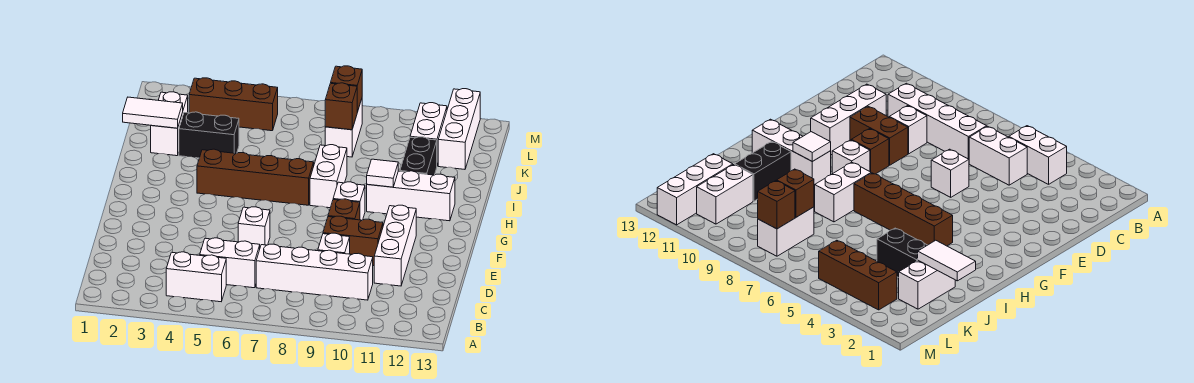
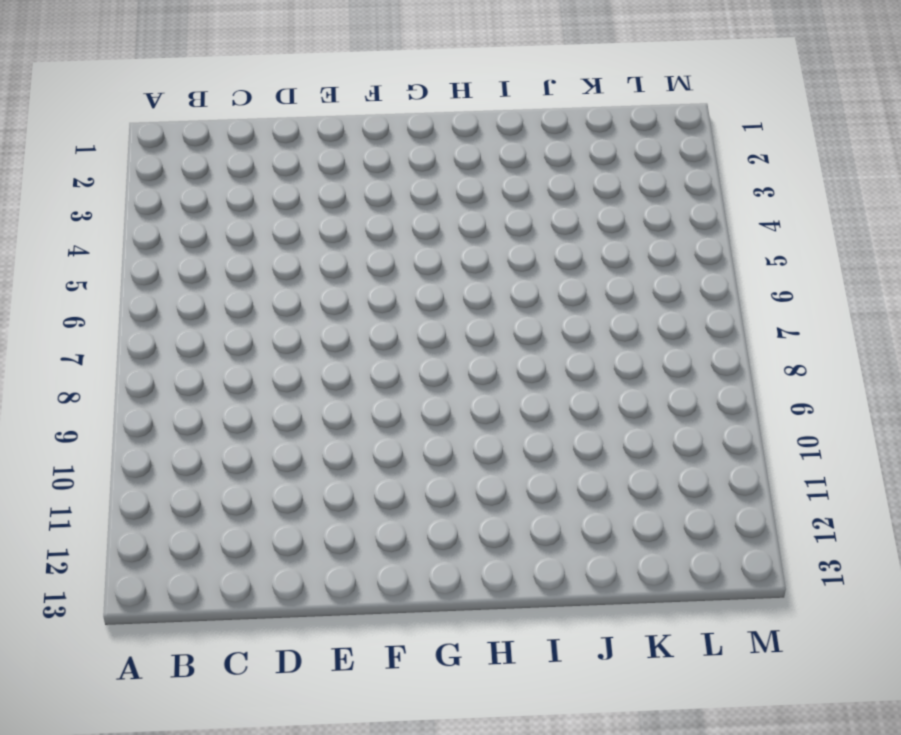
none -> white 1x2 brick [166,252,226,302]
none -> white 1x2 brick [200,238,260,288]
none -> white 1x4 brick [256,244,373,300]

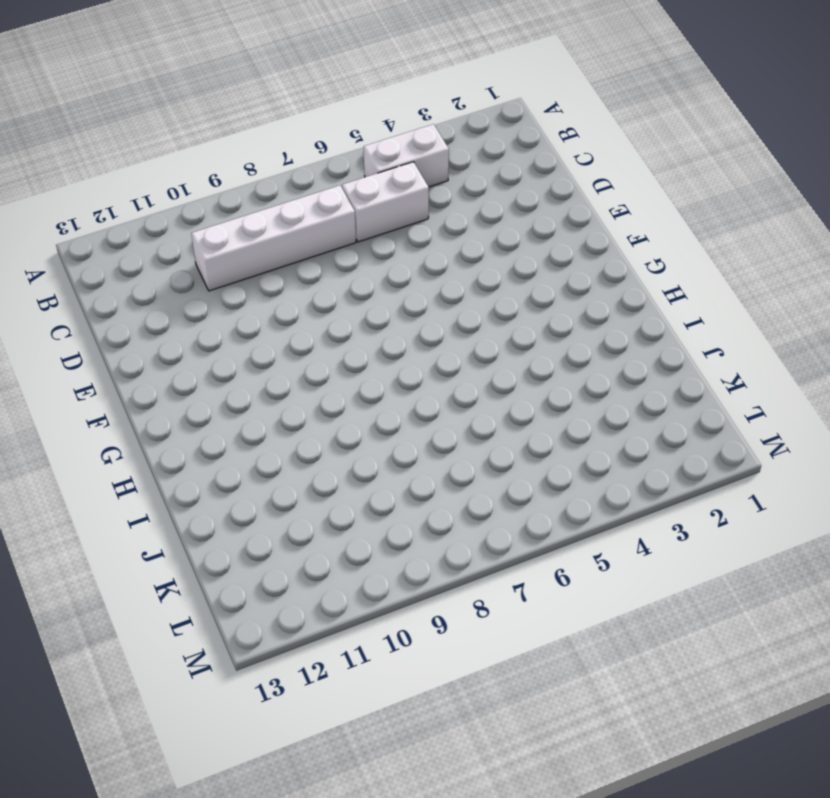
none -> white 1x1 brick [318,233,350,254]
none -> white 1x3 brick [374,205,416,286]
none -> white 1x1 brick [238,207,270,247]

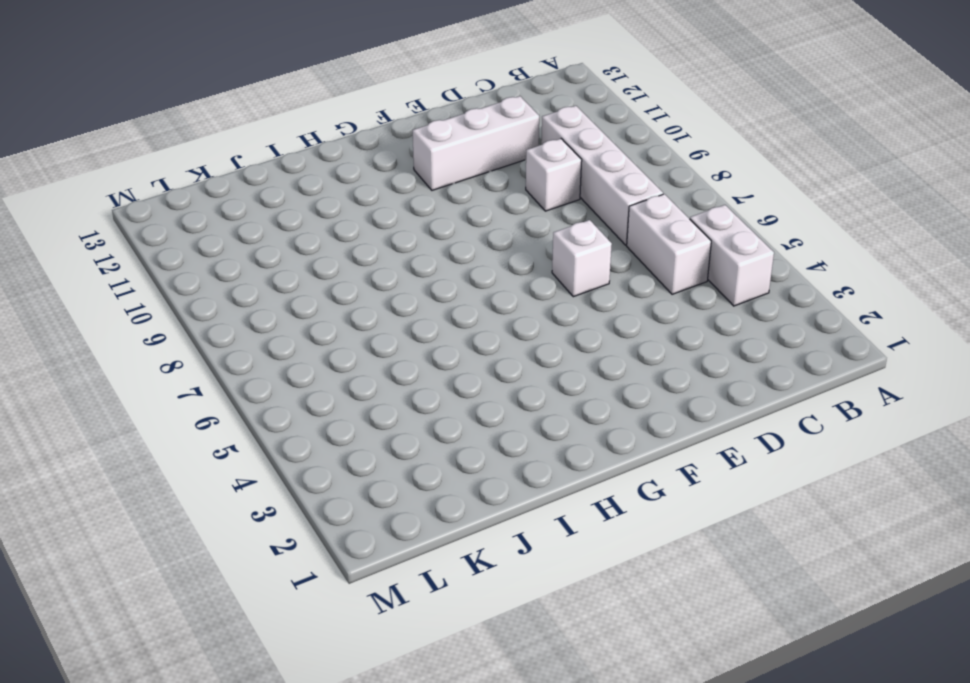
none -> brown 1x2 brick [323,216,383,266]
none -> brown 1x1 brick [328,199,360,220]
none -> white 1x1 brick [333,182,365,220]

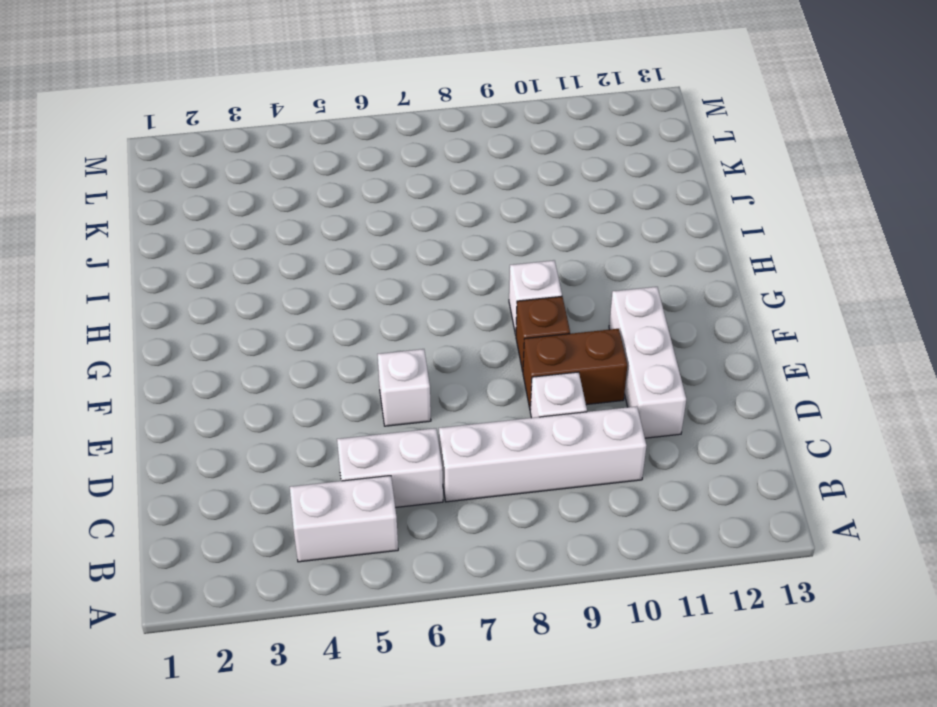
none -> brown 1x4 brick [197,149,314,205]
none -> white 1x2 brick [310,145,347,208]
none -> white 1x3 brick [367,171,455,221]

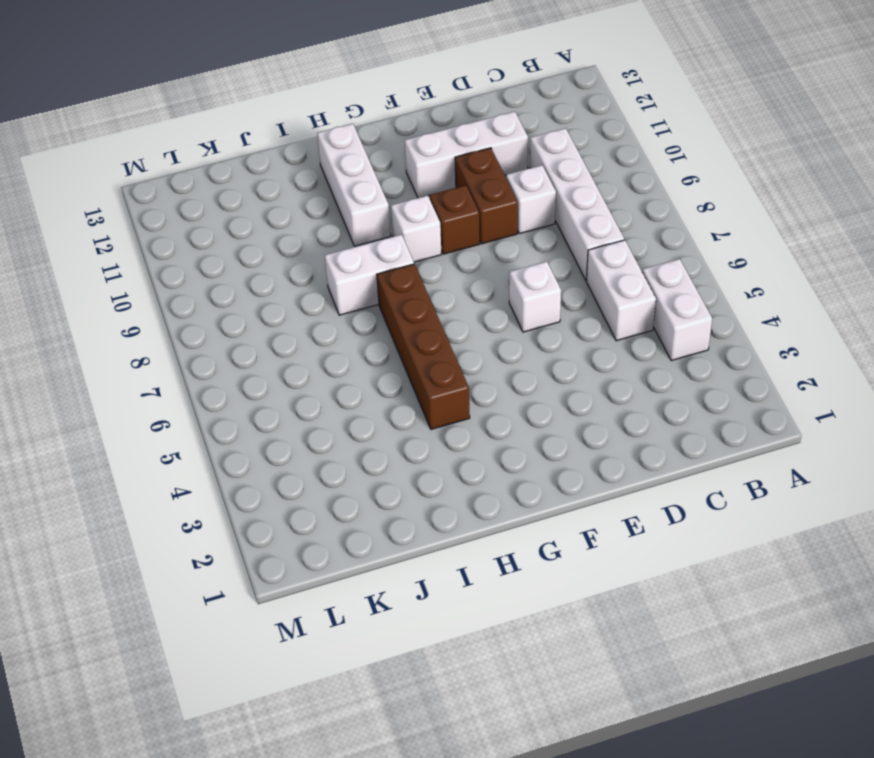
none -> black 1x2 brick [400,137,437,175]
none -> white 1x2 brick [151,92,188,156]
none -> black 1x2 brick [179,112,239,158]

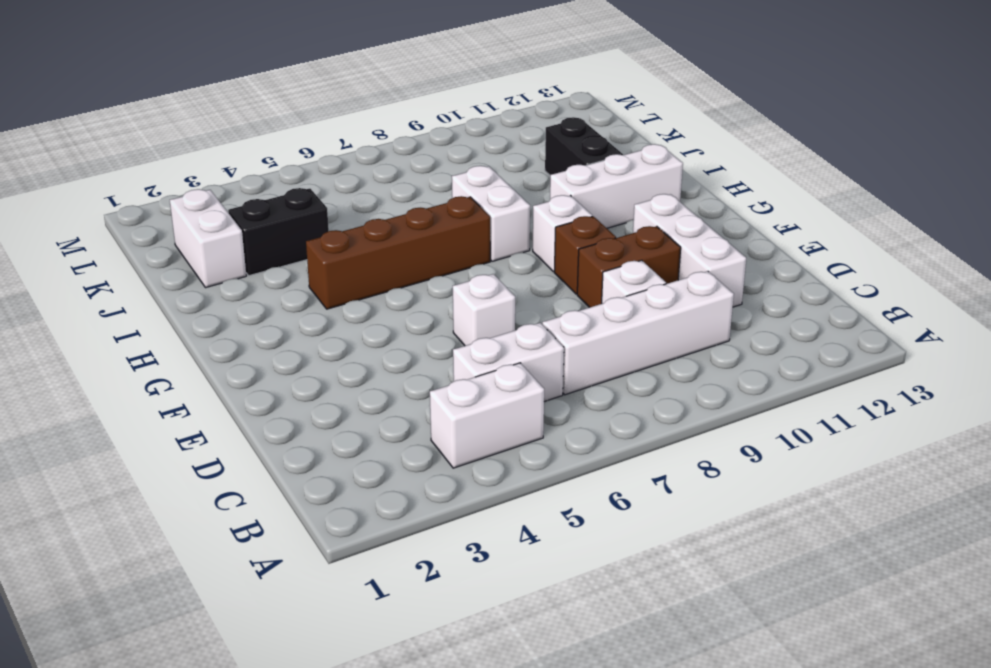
none -> white 1x2 brick [325,99,362,157]
none -> white 1x2 brick [410,103,447,165]
none -> white 1x3 brick [438,89,480,169]

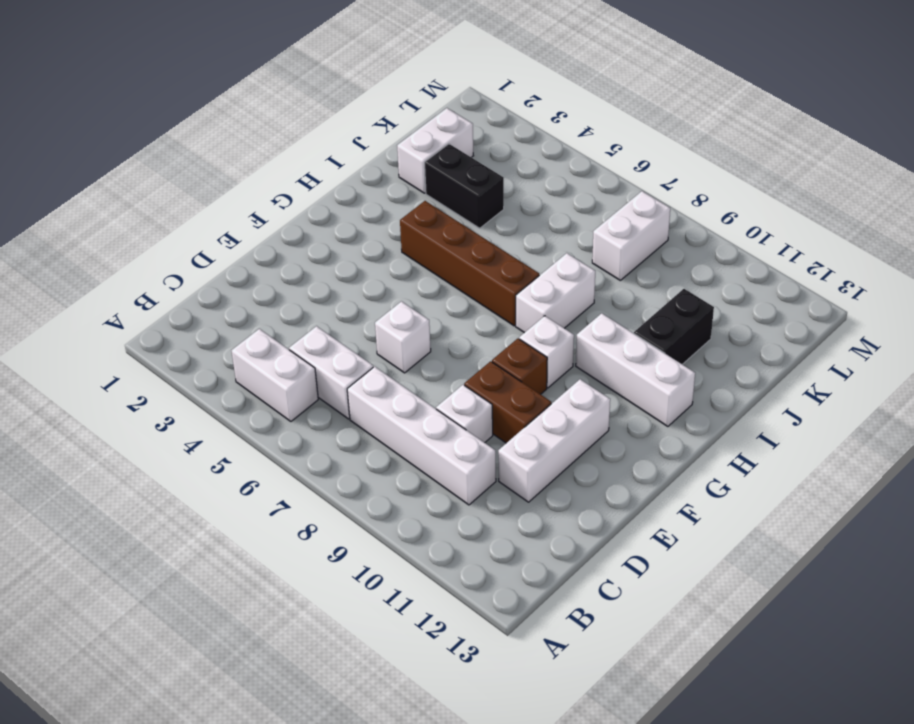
none -> white 1x2 brick [410,103,447,165]
none -> white 1x3 brick [438,89,480,169]
none -> brown 1x3 brick [189,78,278,131]

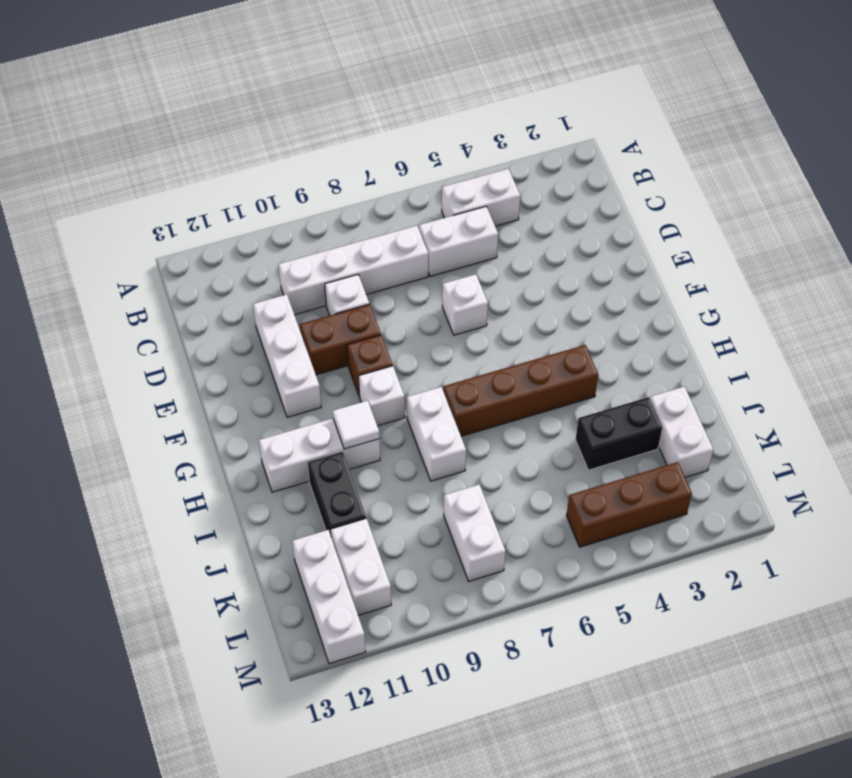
none -> white 1x2 tile [123,97,183,128]
none -> brown 1x1 brick [325,83,357,130]
none -> brown 1x1 brick [331,66,362,112]

